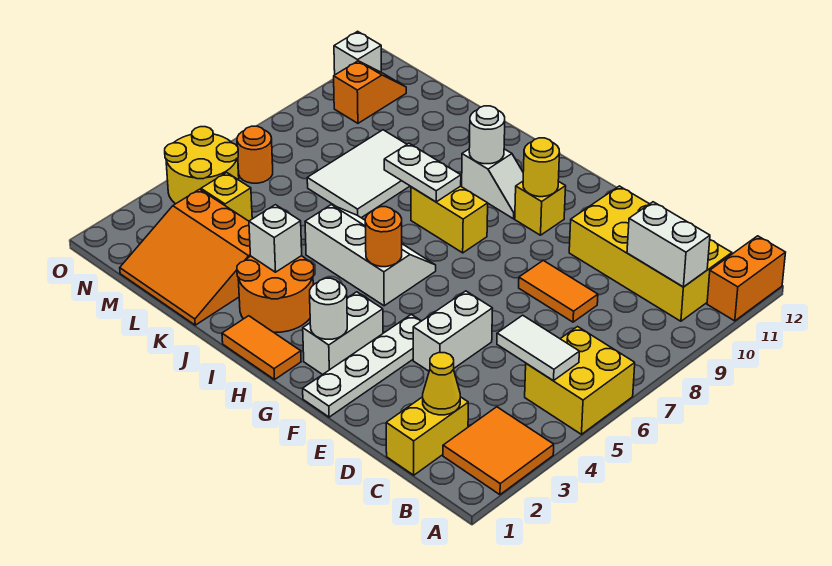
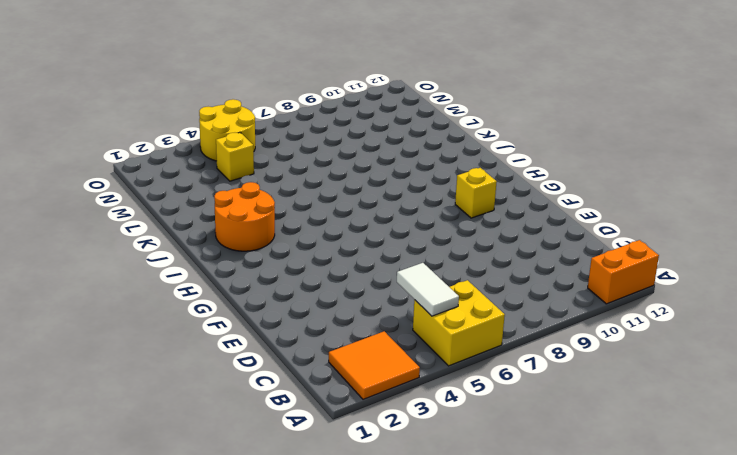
none -> yellow 2x4 brick [569,186,732,321]
none -> yellow 1x2 brick [386,397,468,475]
none -> orange 1x2 tile [519,260,598,322]
none -> white 1x2 brick [413,291,493,371]

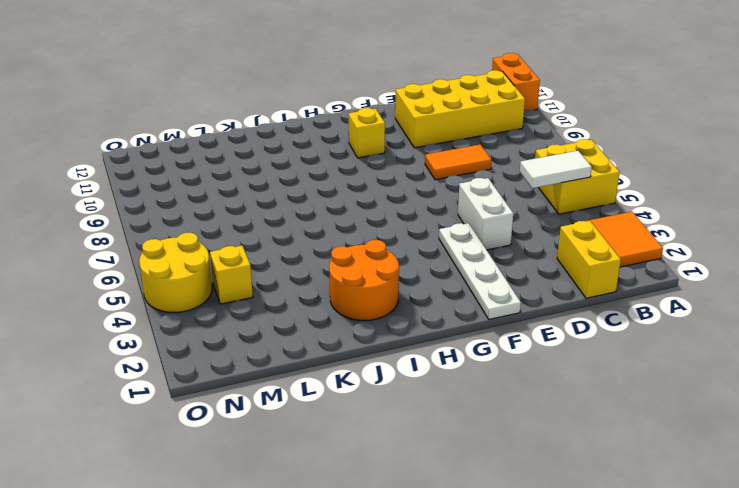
none -> white 1x2 brick [303,292,383,375]
none -> orange 1x2 tile [222,316,301,380]
none -> white 2x3 slope [305,205,436,306]
none -> yellow 1x2 brick [411,186,488,253]

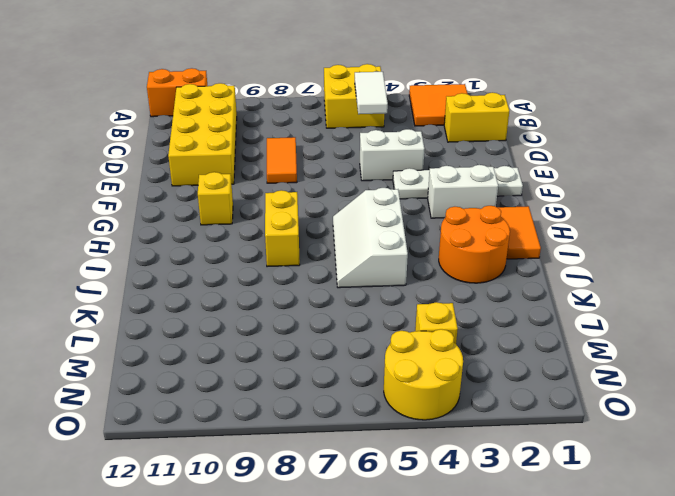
none -> white 1x2 slope [462,149,523,219]
none -> orange 3x3 slope [120,189,250,325]
none -> white 2x3 tile [307,130,410,218]
none -> orange 1x1 round brick [237,126,273,183]

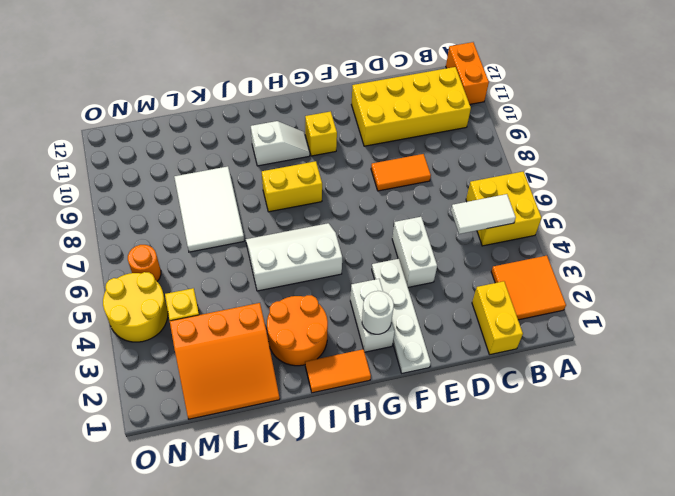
none -> orange 1x2 slope [334,61,406,123]
none -> white 1x1 brick [334,31,381,75]
none -> white 1x2 brick [627,202,710,287]
none -> yellow 1x1 cone [423,353,460,415]

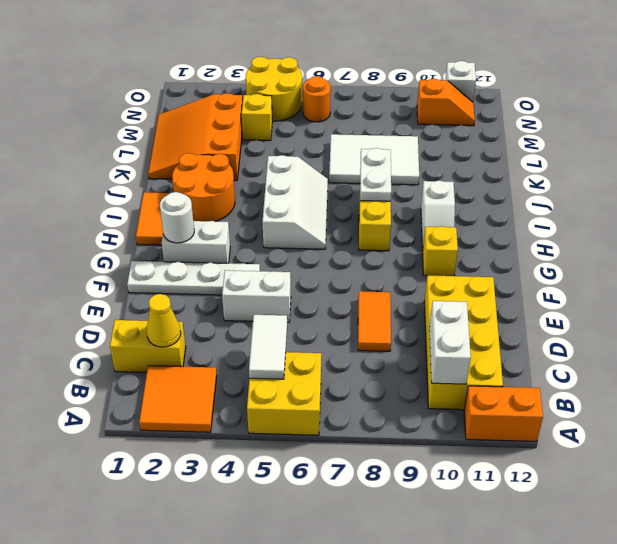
none -> yellow 1x1 round brick [523,138,560,197]
none -> orange 1x1 round brick [365,207,402,267]
none -> white 1x1 round brick [469,106,505,164]
none -> white 1x1 brick [249,205,302,272]

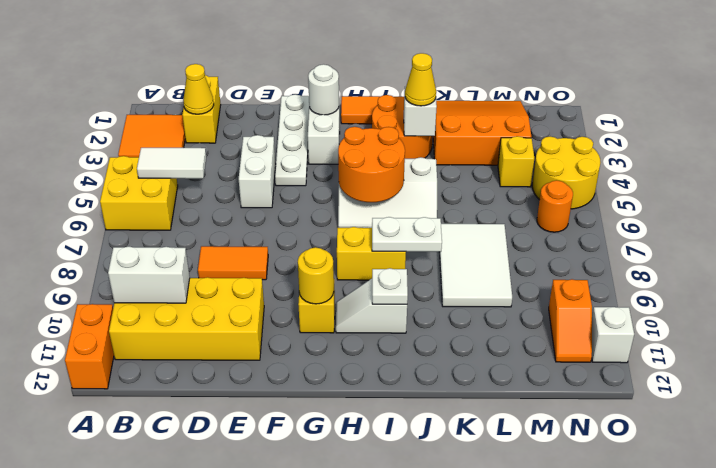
orange 2x2 round brick [338,127,405,202] -> orange 1x1 round brick [365,207,402,267]
white 1x1 plate [372,268,408,304] -> white 1x1 round brick [469,106,505,164]
yellow 1x1 cone [405,53,436,106] -> none

